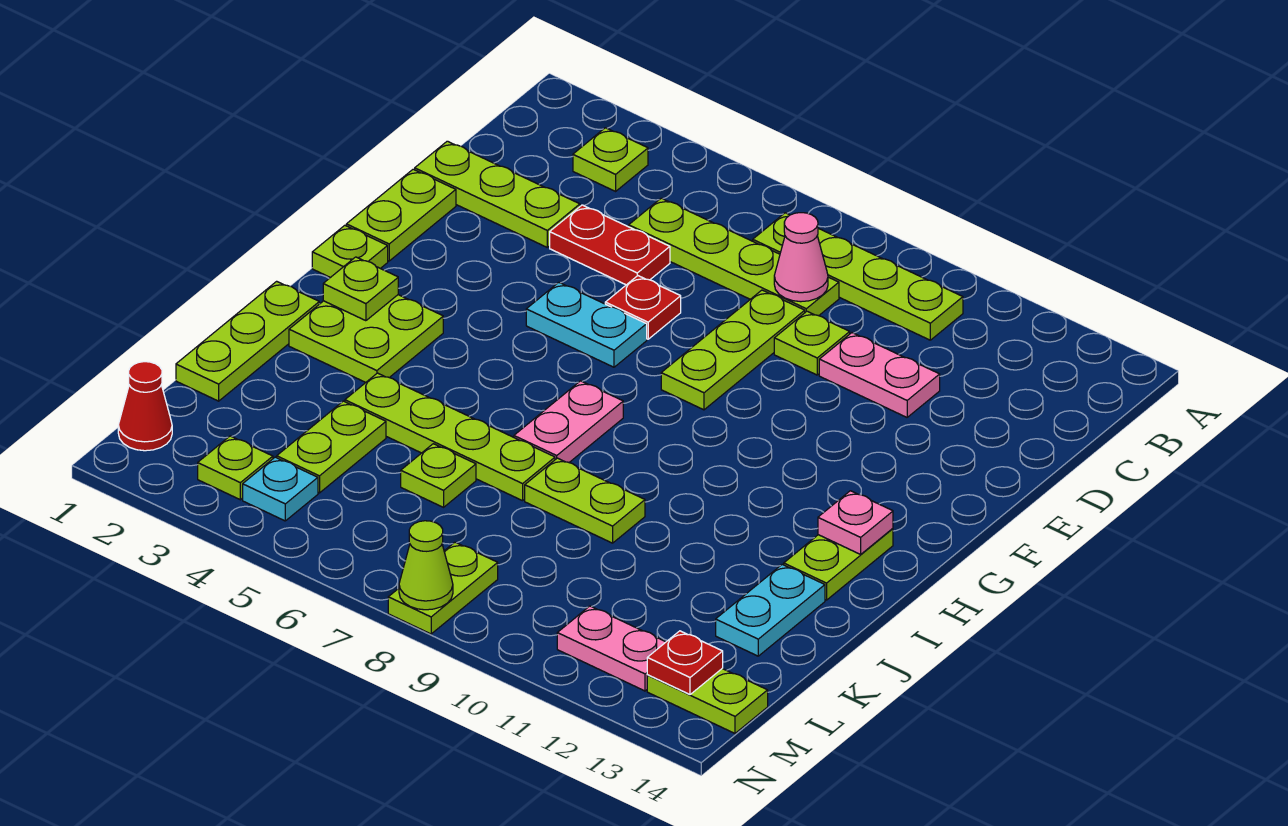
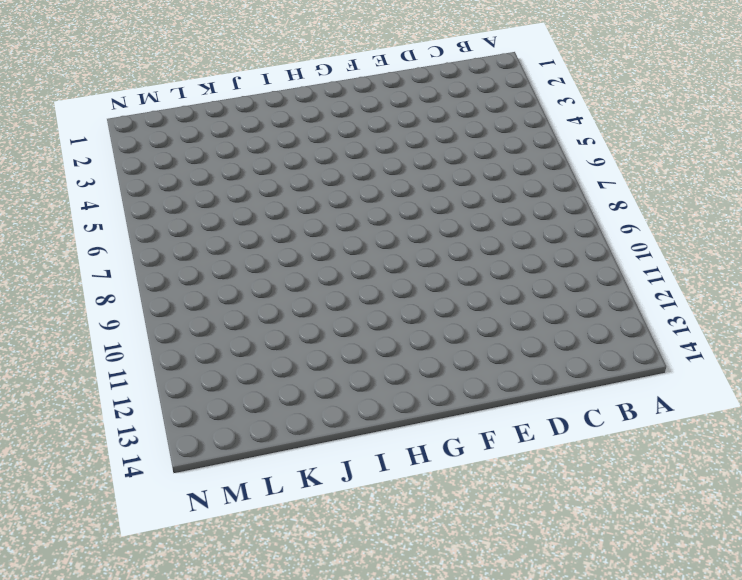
none -> lime 1x1 plate [573,128,648,191]
none -> lime 1x4 plate [753,213,963,340]
none -> lime 1x4 plate [629,198,839,316]
none -> lime 1x3 plate [415,141,580,247]

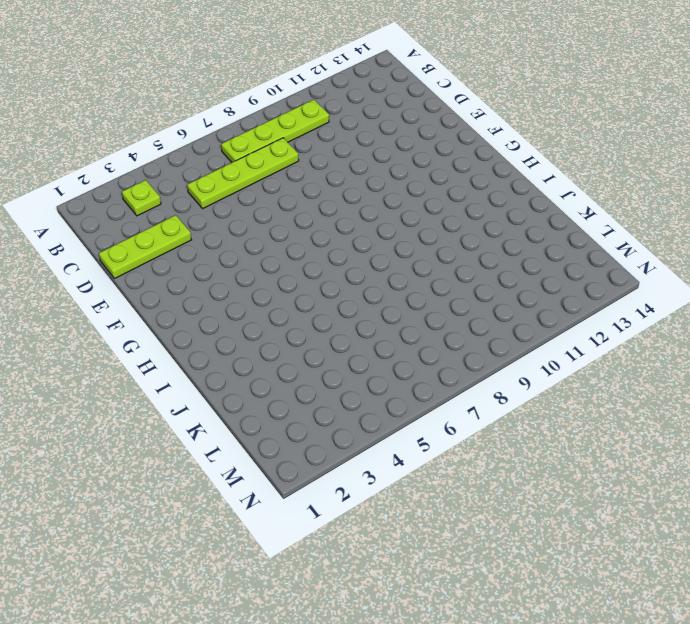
none -> red 1x2 plate [550,205,670,285]
none -> lime 1x3 plate [661,290,805,410]
none -> lime 1x1 plate [774,311,850,375]
none -> pink 1x2 plate [819,333,940,417]

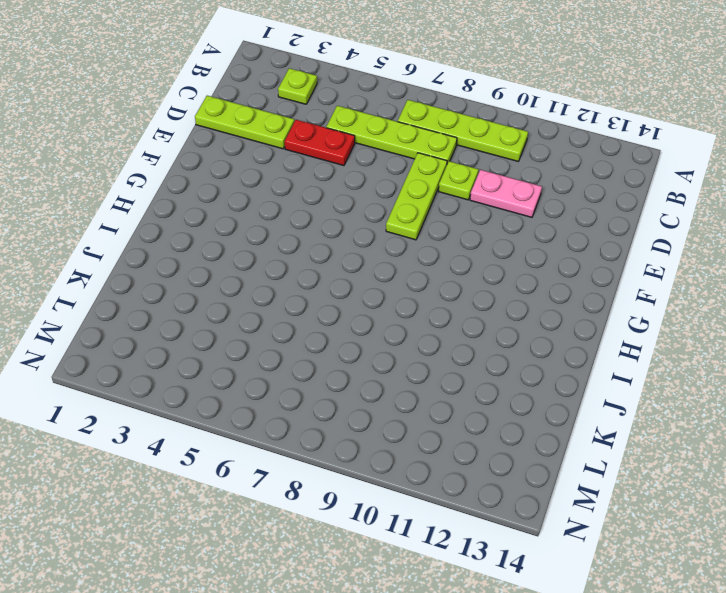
none -> lime 1x2 plate [346,169,456,261]
none -> red 1x1 plate [605,276,681,339]
none -> cyan 1x2 plate [526,282,647,367]
none -> lime 1x1 plate [312,225,388,278]

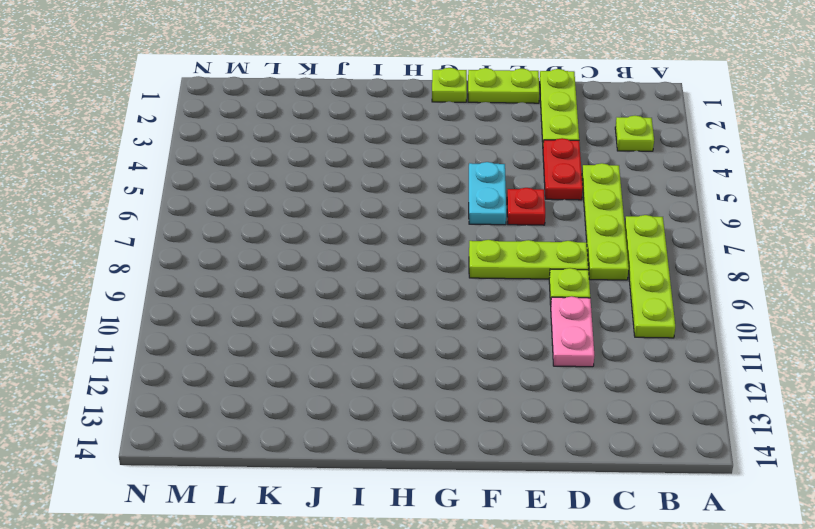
none -> lime 2x2 plate [289,295,443,383]
none -> pink 1x2 plate [514,381,623,462]
none -> lime 1x2 plate [784,529,893,600]
none -> lime 1x3 plate [176,281,319,401]

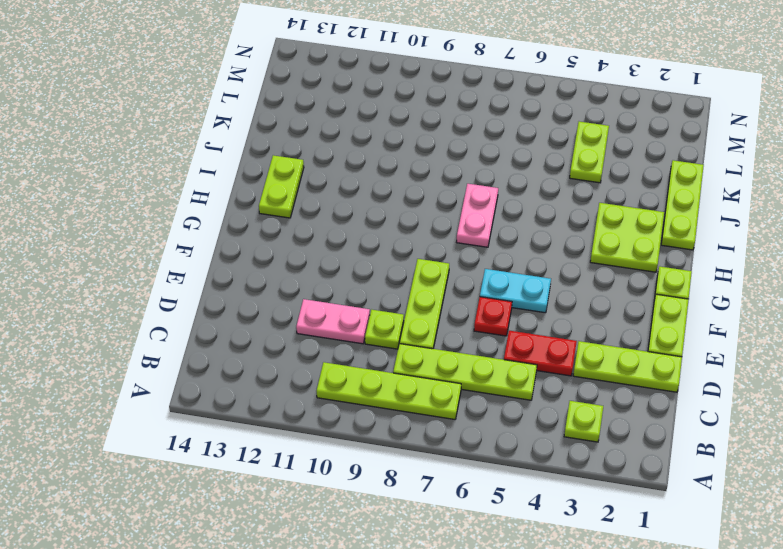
none -> lime 1x4 plate [345,373,555,501]
none -> lime 1x2 plate [525,458,645,543]
none -> cyan 1x2 plate [716,565,825,656]
none -> lime 1x1 plate [401,444,476,507]

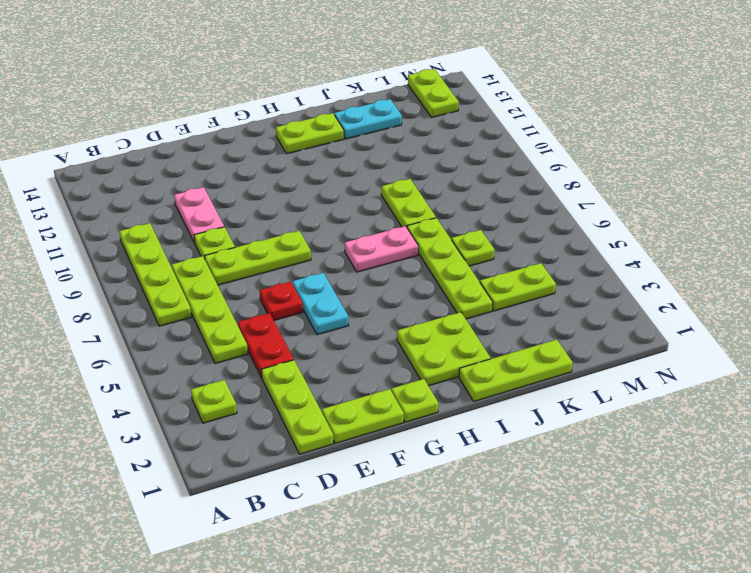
none -> red 1x1 cone [118,362,172,451]
none -> lime 1x1 plate [198,436,273,500]
none -> cyan 1x1 plate [243,457,318,521]
none -> lime 1x2 plate [388,542,498,634]

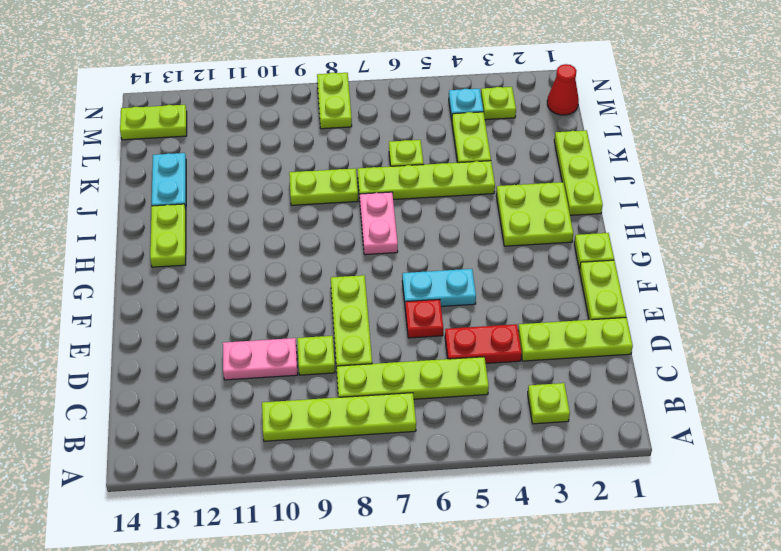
none -> pink 1x2 plate [557,606,665,691]
none -> pink 1x1 cone [774,213,828,302]
none -> lime 1x1 plate [323,257,398,321]
none -> pink 1x1 plate [818,491,893,554]

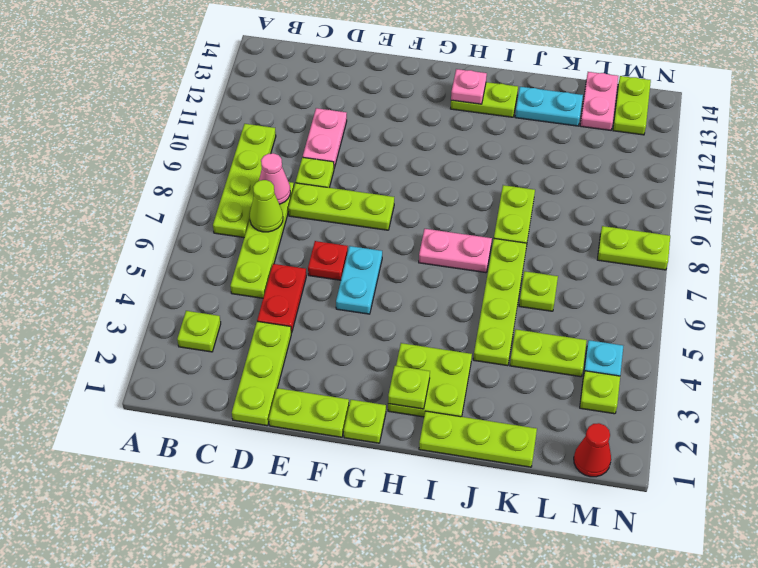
lime 1x1 cone [250,180,283,232] -> lime 1x1 cone moved to [399,521,453,610]
pink 1x2 plate [580,72,618,130] -> pink 1x2 plate moved to [557,606,665,691]
none -> red 1x1 plate [647,631,723,694]

